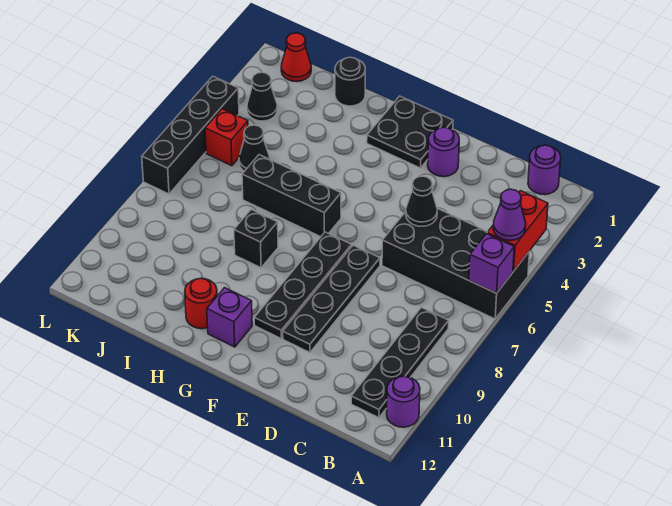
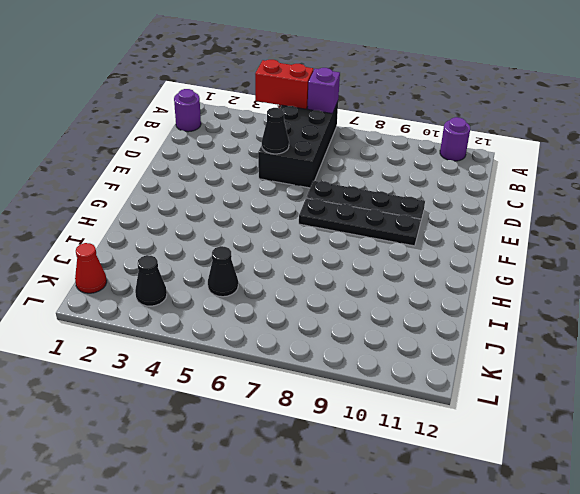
none -> black 1x4 plate [351,307,449,418]
none -> purple 1x1 round brick [428,127,459,177]
none -> black 2x2 plate [367,96,453,168]

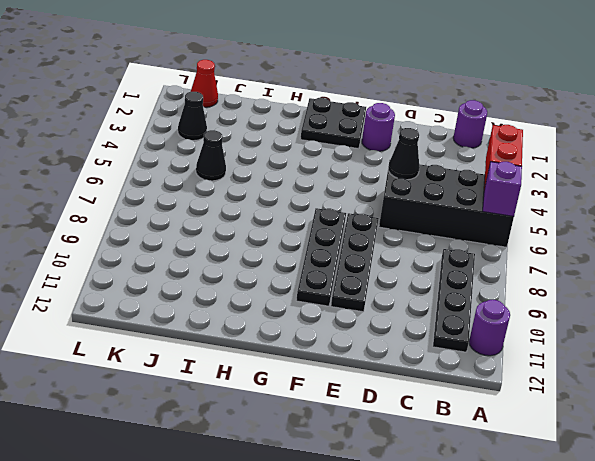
none -> black 1x3 brick [242,155,341,237]
none -> purple 1x1 brick [207,288,252,347]
none -> black 1x1 brick [234,209,278,268]

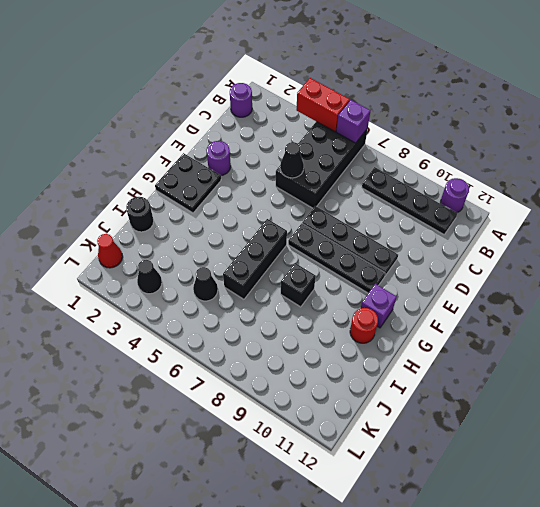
none -> red 1x1 brick [205,109,248,166]
none -> black 1x4 brick [142,76,239,194]
none -> purple 1x1 cone [493,189,526,240]

